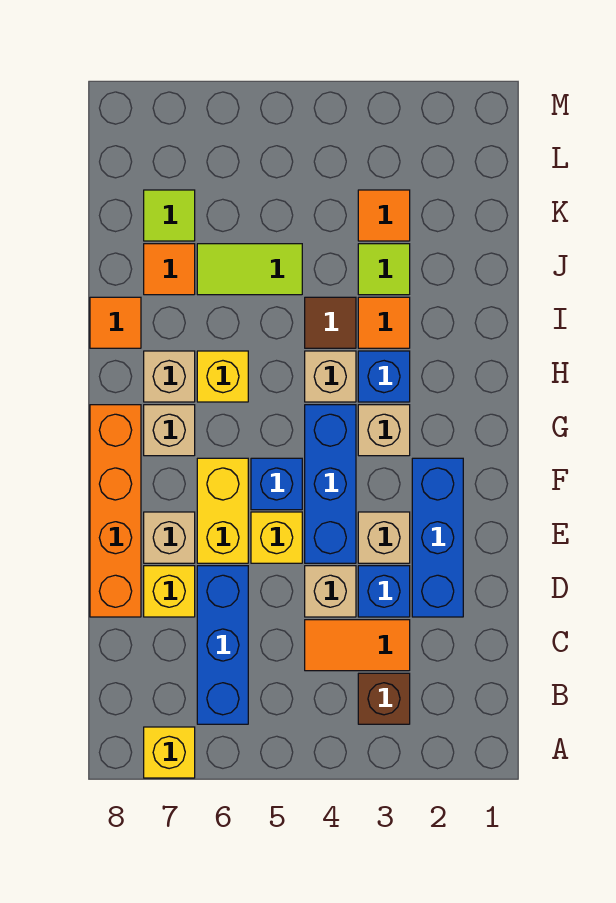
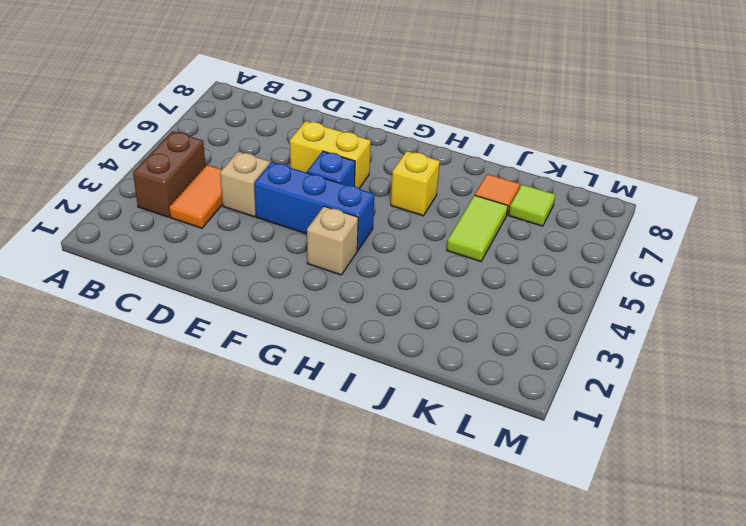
brown 1x2 brick [133,131,205,217] -> brown 1x1 brick [358,673,410,724]
none -> yellow 1x1 brick [144,727,195,778]
none -> blue 1x3 brick [197,566,248,724]
none -> blue 1x3 brick [412,458,463,617]

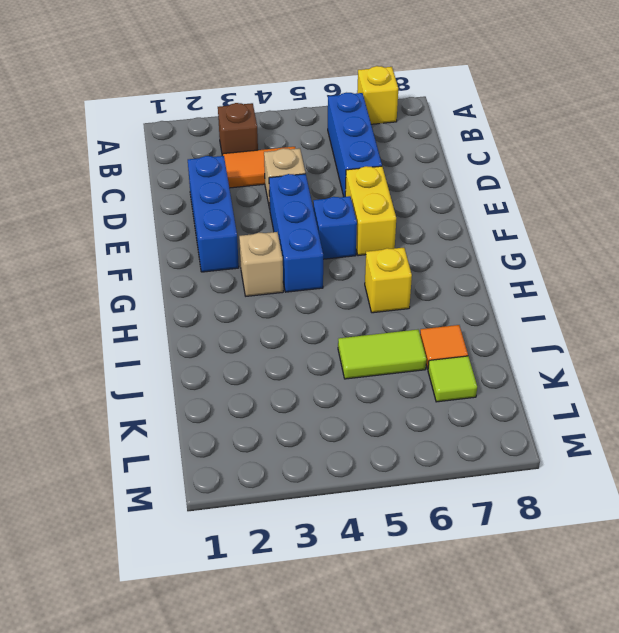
none -> blue 1x1 brick [358,566,410,617]
none -> yellow 1x1 brick [144,566,195,617]
none -> orange 1x4 brick [90,405,141,617]

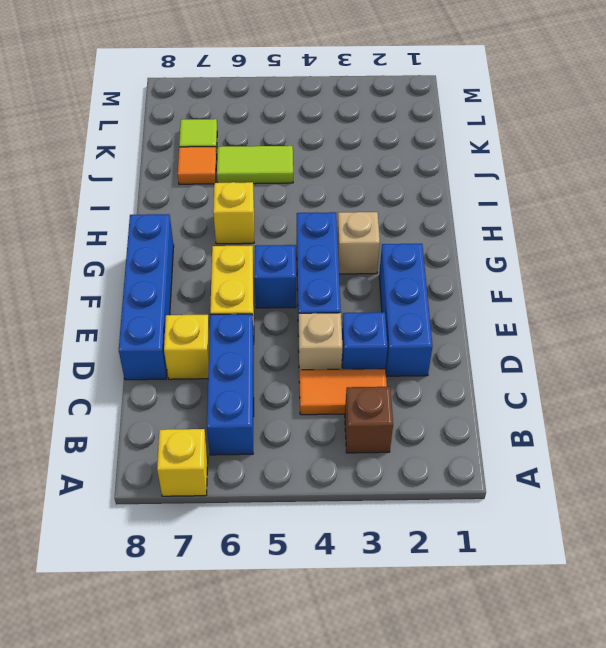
blue 1x4 brick [119,214,174,380] -> orange 1x4 brick [90,405,141,617]
none -> tan 1x1 brick [358,512,410,563]
none -> yellow 1x1 brick [251,512,302,563]
none -> tan 1x1 brick [144,512,195,563]

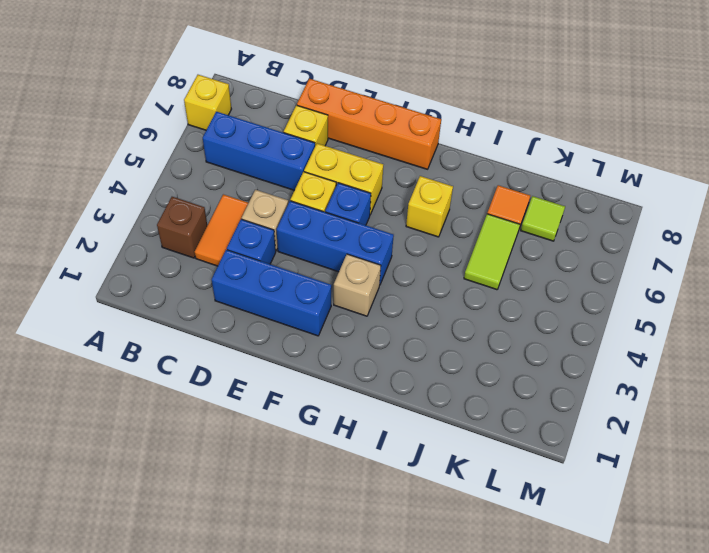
none -> tan 1x1 brick [358,512,410,563]
none -> tan 1x1 brick [144,512,195,563]
none -> tan 1x1 brick [144,405,195,456]

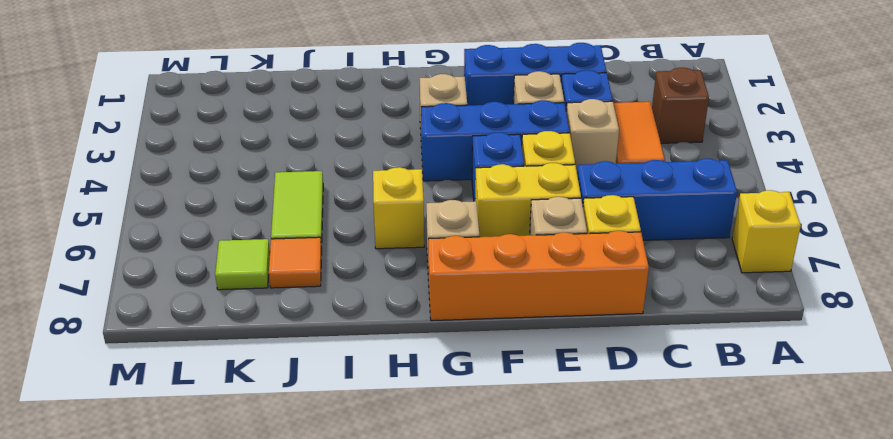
none -> blue 1x1 brick [358,351,410,402]
none -> tan 1x1 brick [305,351,356,402]
none -> tan 1x1 brick [144,351,195,402]

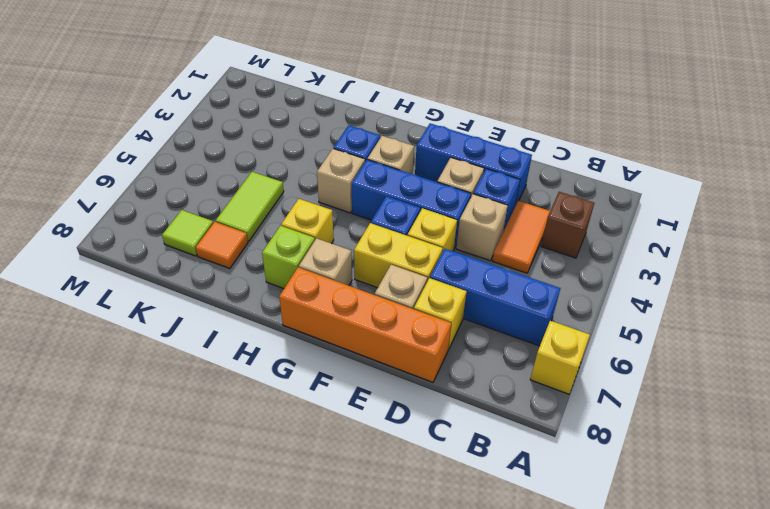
lime 1x1 brick [262,226,315,289] -> tan 1x1 brick [144,351,195,402]
none -> orange 1x1 tile [358,297,410,348]
none -> brown 1x1 tile [305,297,356,348]
none -> orange 1x1 tile [90,297,141,348]

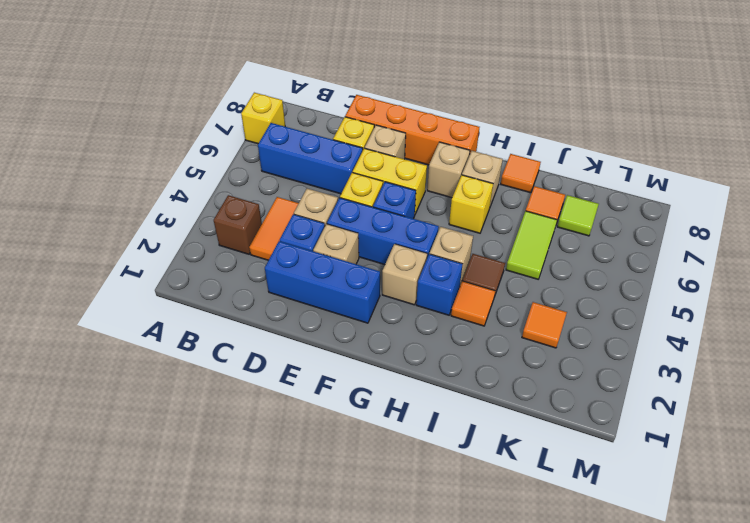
none -> lime 1x1 tile [358,244,410,295]

